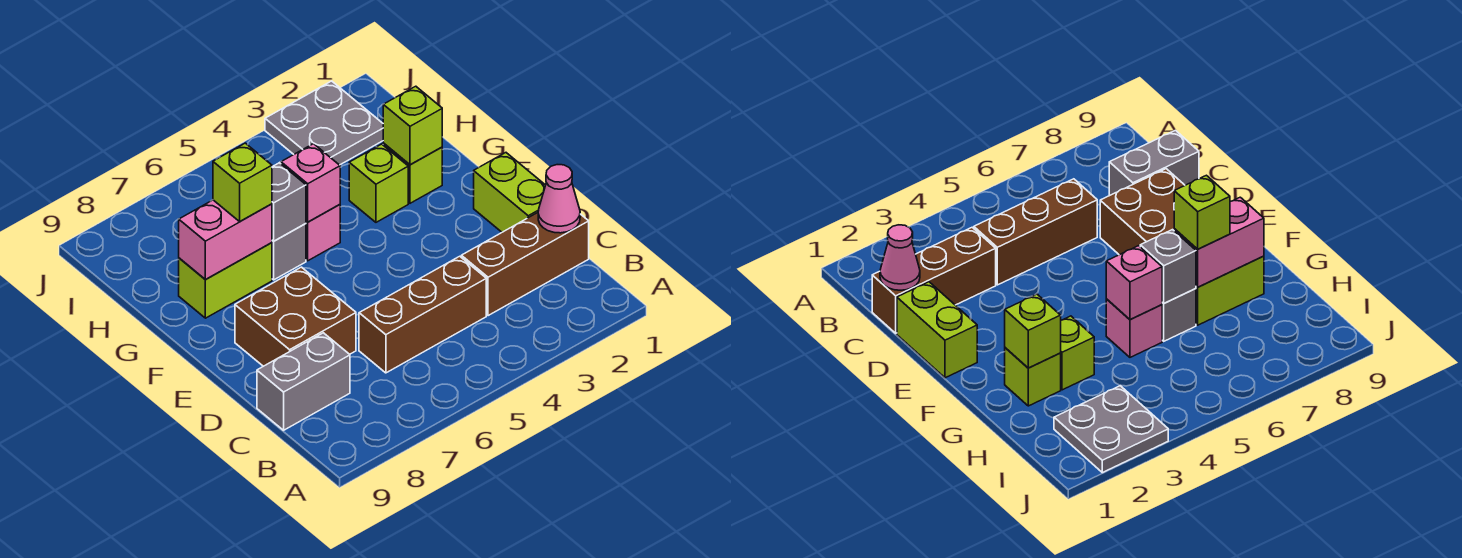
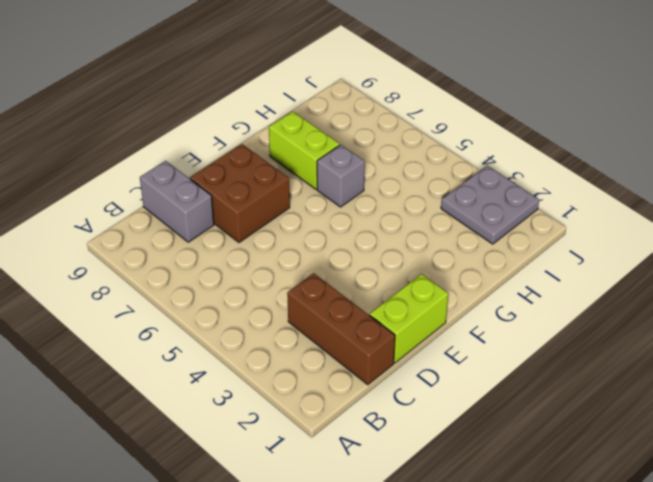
none -> brown 1x3 brick [359,256,486,373]
none -> lime 1x1 brick [383,143,442,203]
none -> lime 1x1 brick [349,144,408,222]

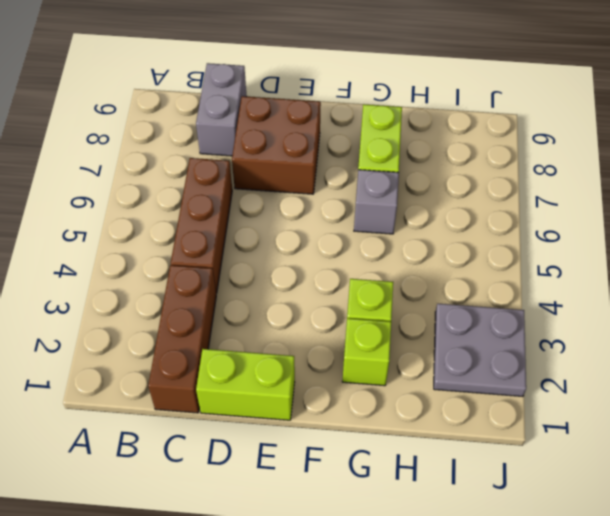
none -> pink 1x1 brick [306,205,340,261]
none -> pink 1x1 cone [538,165,580,233]
none -> lime 1x1 brick [383,86,442,165]

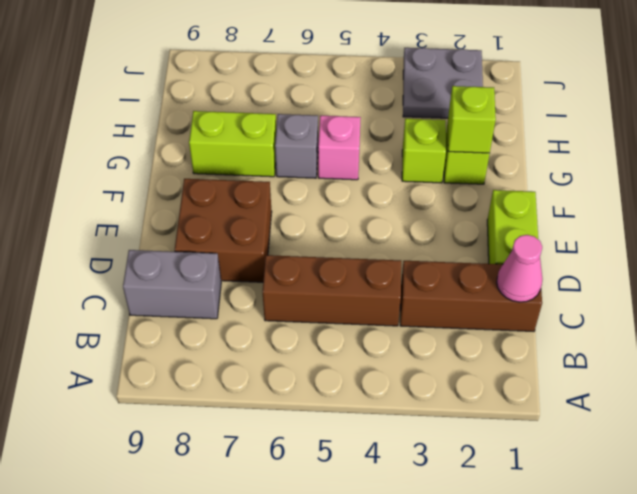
none -> pink 1x1 brick [281,144,340,222]
none -> grey 1x1 brick [272,163,306,241]
none -> pink 1x2 brick [179,200,272,279]

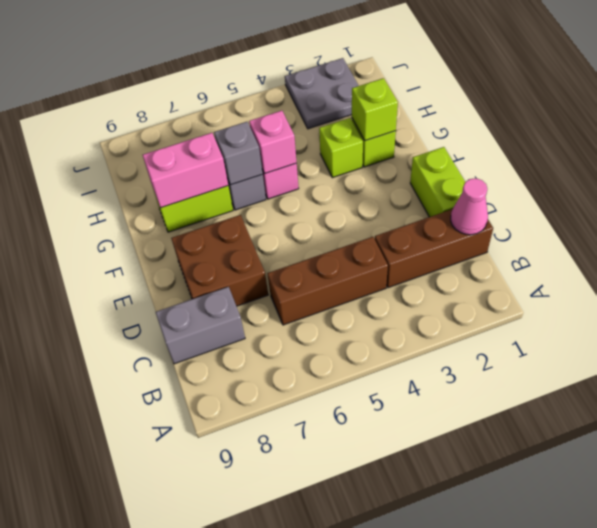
none -> lime 1x1 brick [213,143,272,221]

